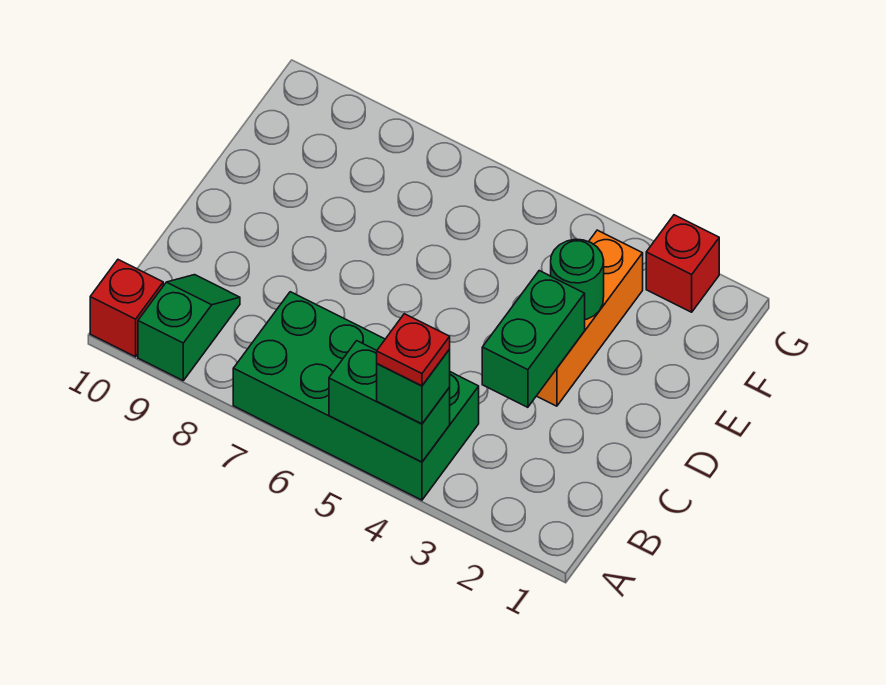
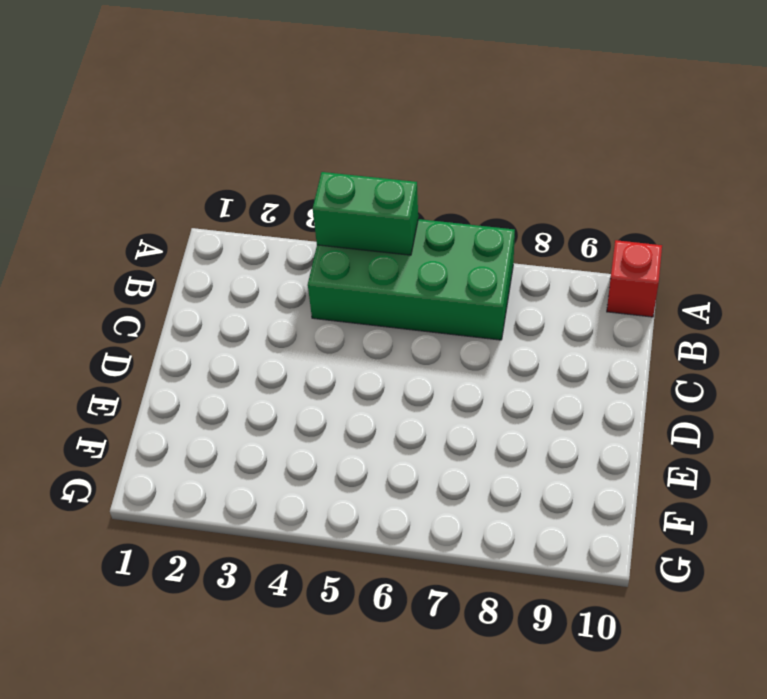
none -> green 1x2 slope [138,275,240,380]
none -> orange 1x3 brick [537,230,643,406]

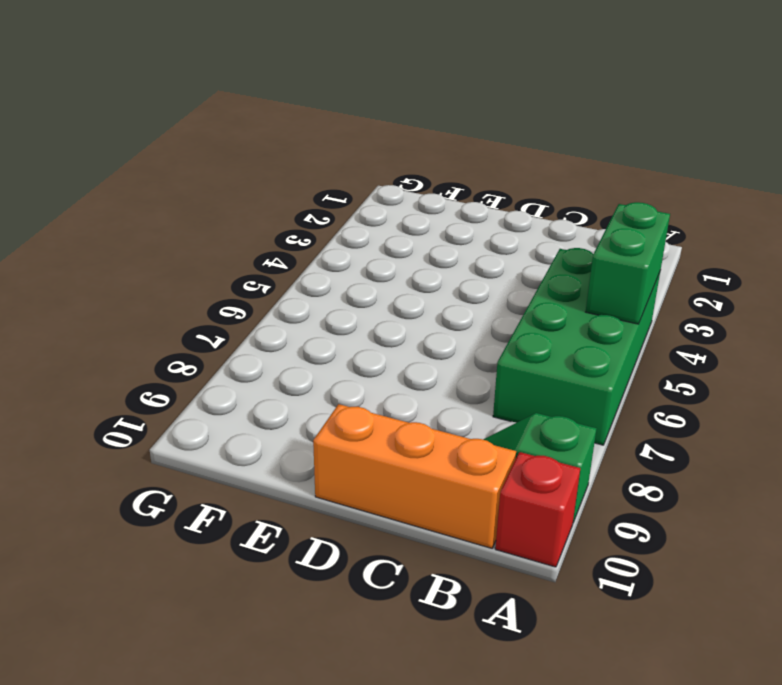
orange 1x3 brick [313,404,516,548] -> orange 1x3 brick moved to [537,230,643,406]
none -> red 1x1 brick [646,215,719,312]
none -> green 1x2 brick [482,271,585,407]

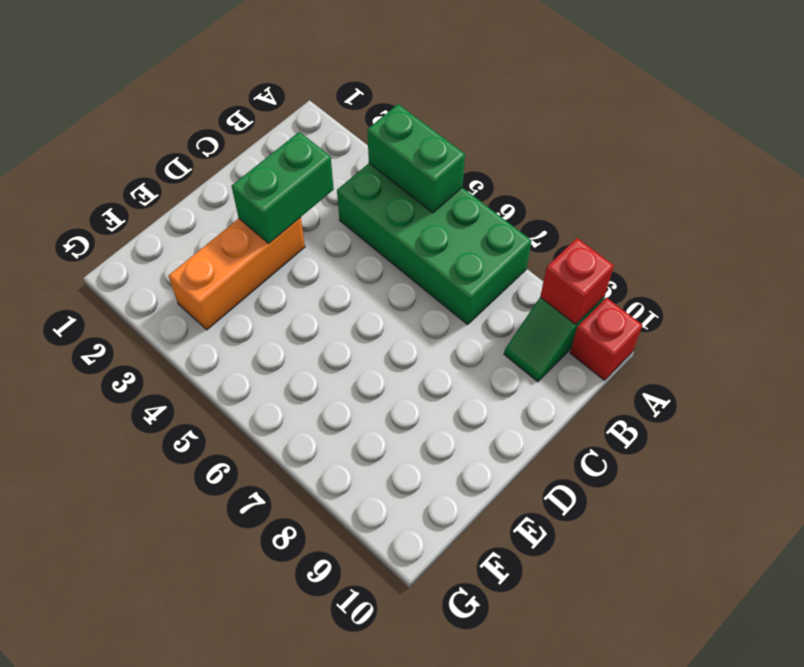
red 1x1 brick [540,238,614,324] -> red 1x1 brick moved to [646,215,719,312]
none -> green 1x1 round brick [551,239,604,320]
none -> green 1x1 brick [377,349,450,424]

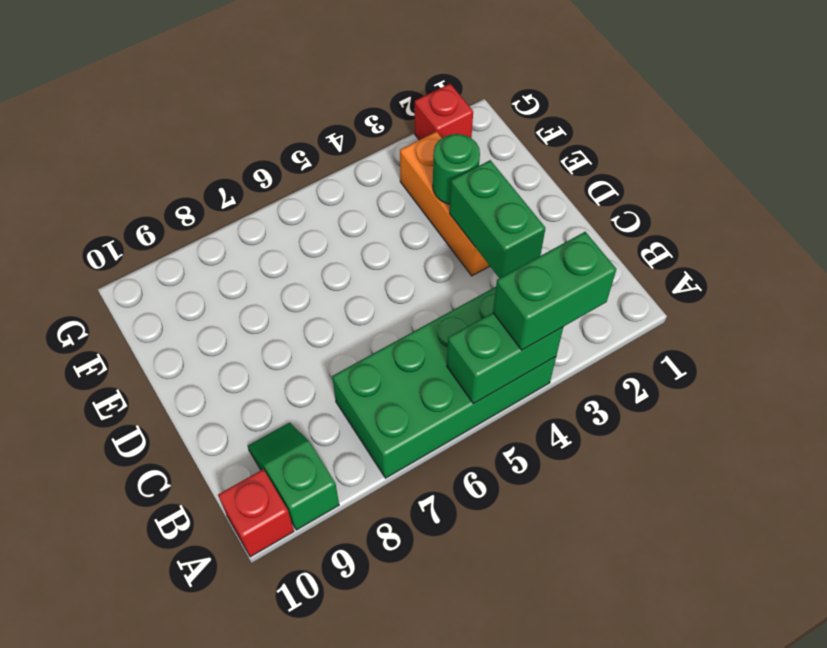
green 1x2 brick [493,232,616,350] -> green 1x1 brick [377,349,450,424]
none -> red 1x1 plate [377,314,450,386]

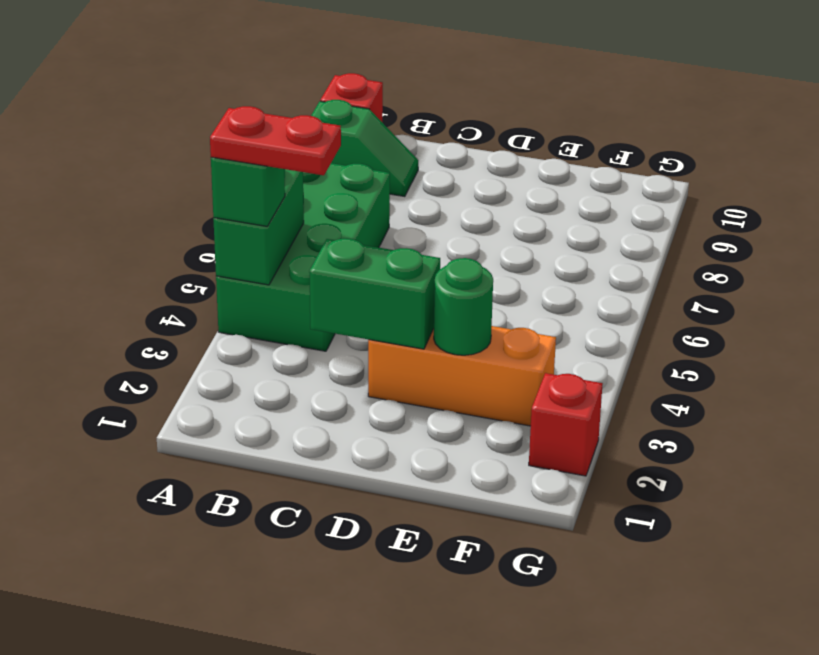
red 1x2 plate [210,106,341,175] -> red 1x1 plate [377,314,450,386]

